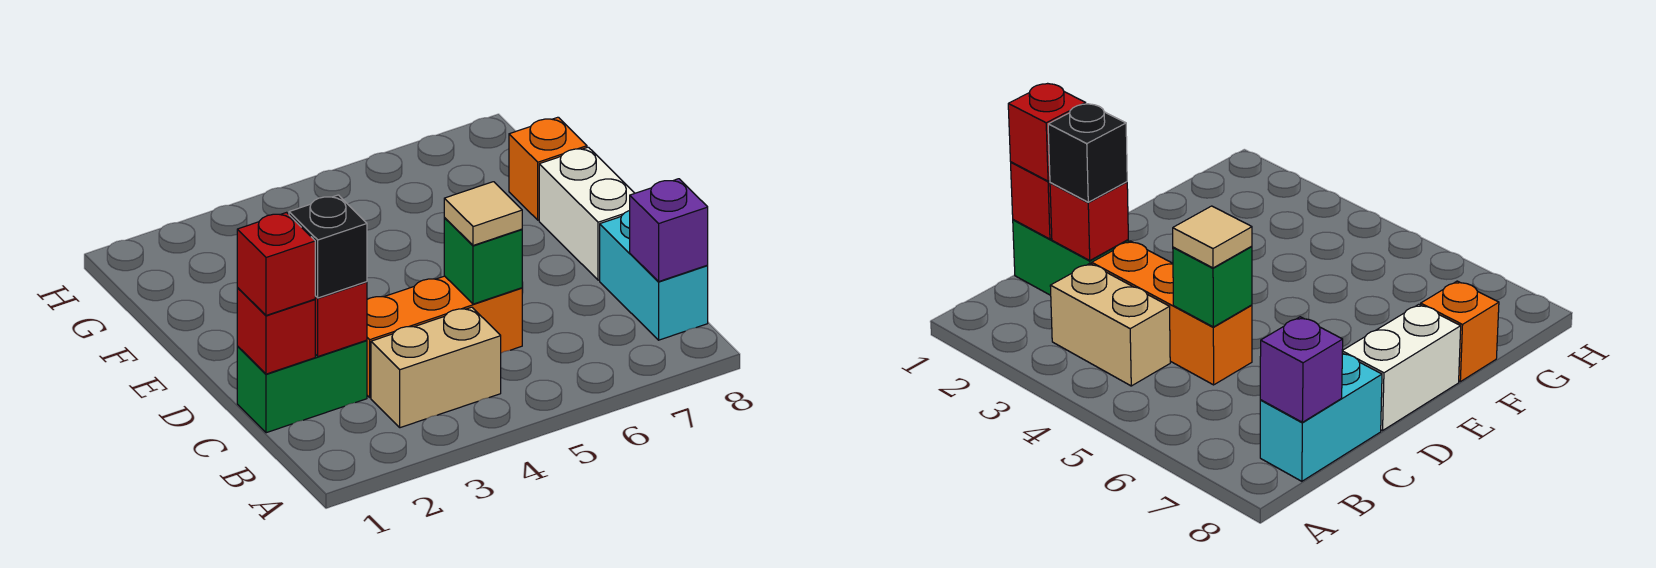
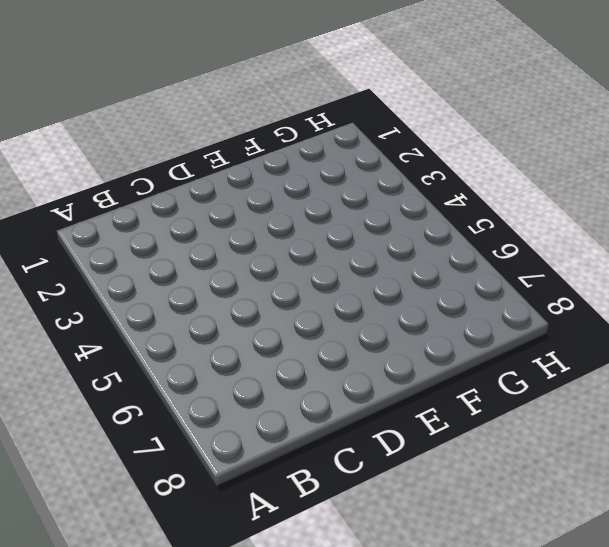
none -> tan 1x2 brick [371,307,501,428]
none -> cyan 1x2 brick [600,210,708,340]
none -> green 1x2 brick [237,340,367,433]

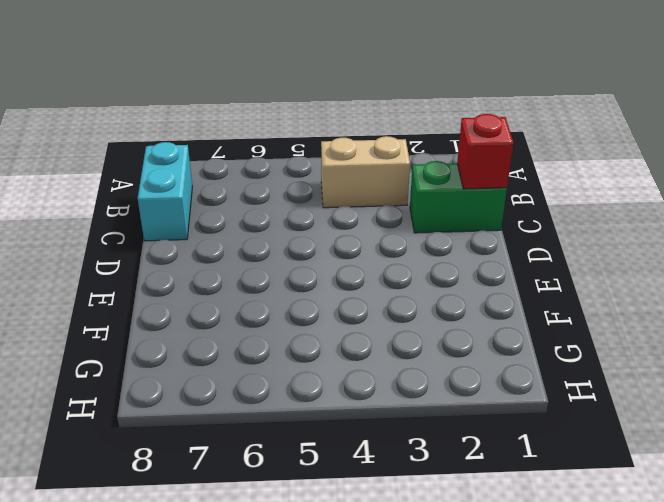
none -> orange 1x3 brick [367,276,522,398]
none -> white 1x2 brick [539,147,635,280]
none -> orange 1x1 brick [509,117,587,220]

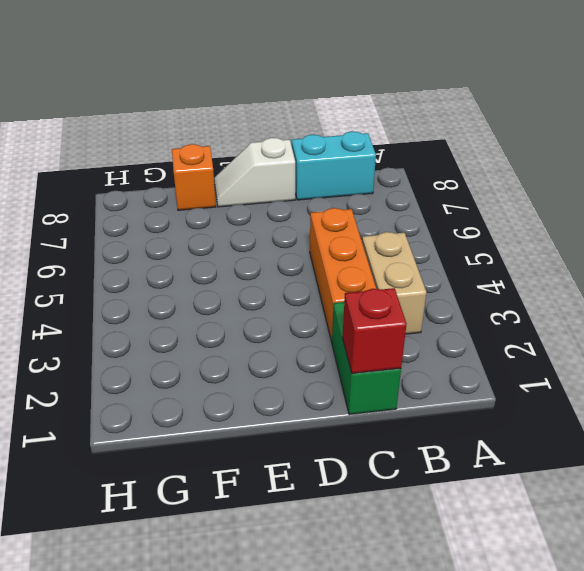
white 1x2 slope [214,138,295,207] -> white 1x2 brick [539,147,635,280]
none -> purple 1x1 brick [630,179,708,281]
none -> red 1x1 brick [315,282,367,357]
none -> green 1x1 brick [444,218,522,304]

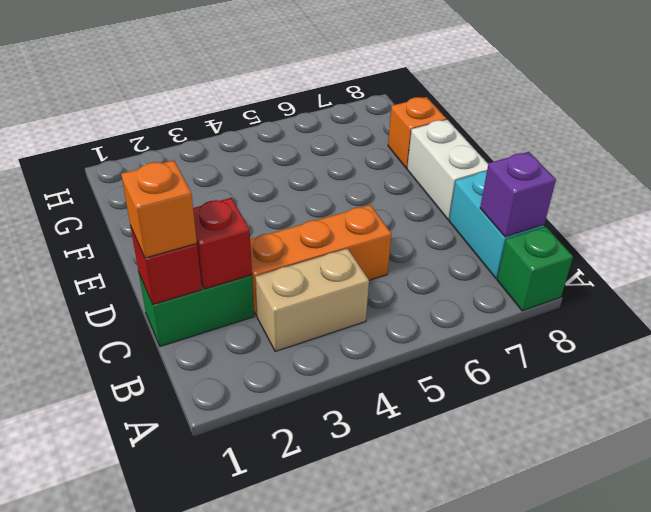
green 1x1 brick [497,226,573,311] -> green 1x1 brick moved to [444,218,522,304]
orange 1x1 brick [121,160,197,258] -> red 1x1 brick [237,213,315,315]
none -> black 1x1 brick [289,195,367,298]
none -> tan 1x1 tile [444,182,522,246]

